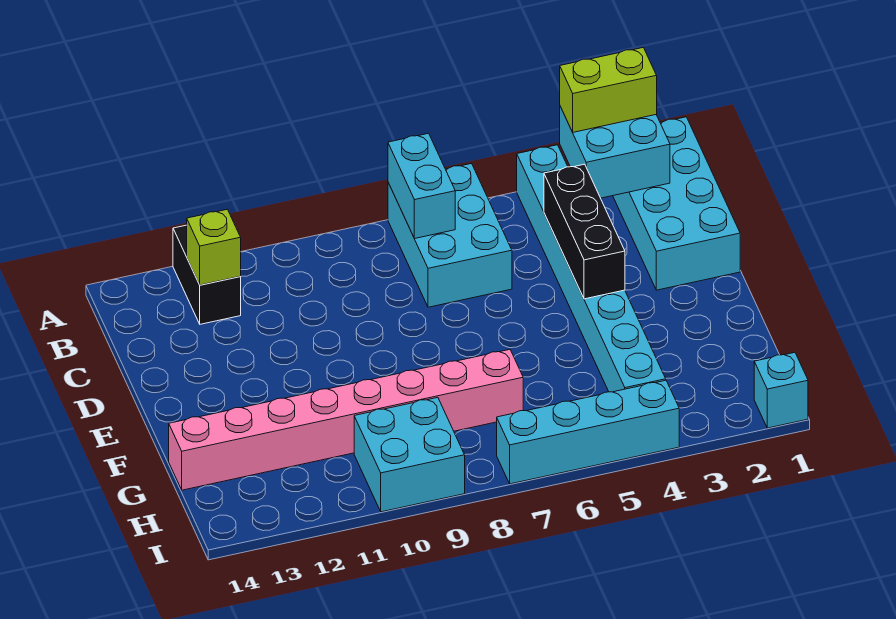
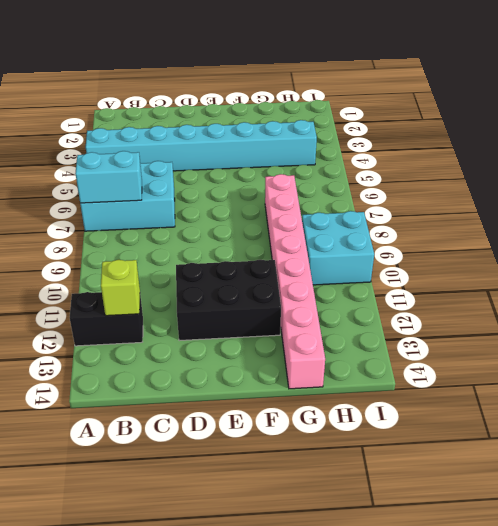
black 2x3 brick [176,260,281,341] -> none
none -> cyan 2x4 brick [613,117,740,290]
none -> cyan 1x1 brick [754,352,808,428]
none -> cyan 1x4 brick [497,380,679,484]

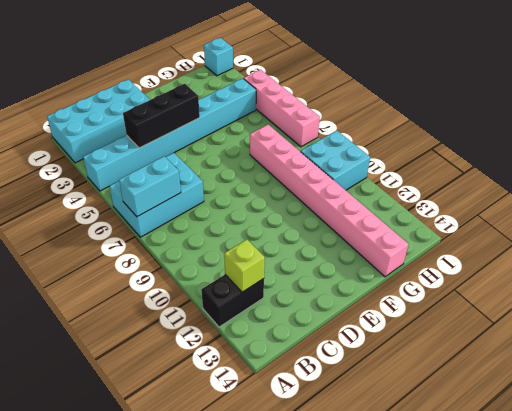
pink 1x4 brick [244,70,320,147] -> cyan 1x4 brick [497,380,679,484]
none -> cyan 2x2 brick [560,107,670,198]
none -> lime 1x2 brick [560,48,657,132]

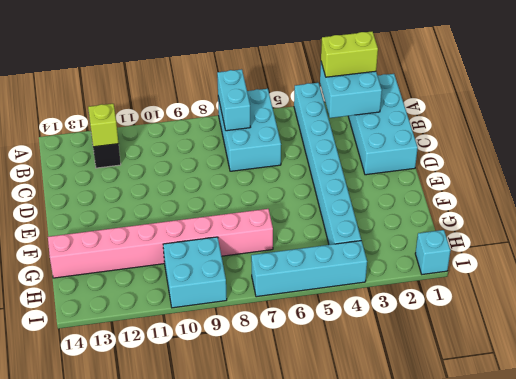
none -> black 1x3 brick [544,164,625,299]

